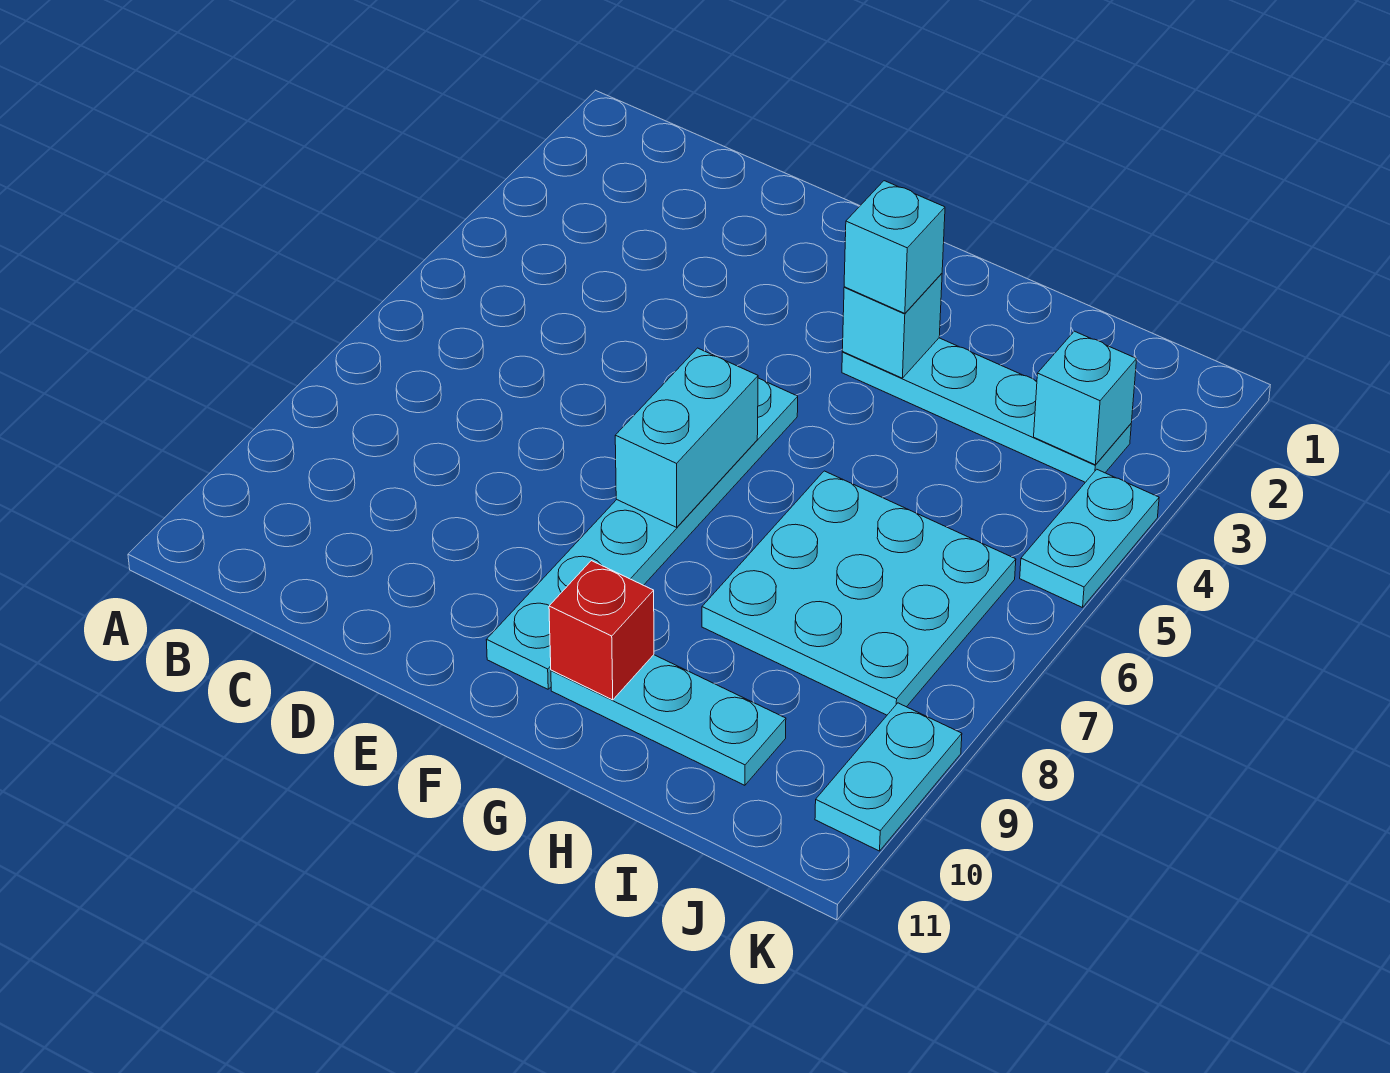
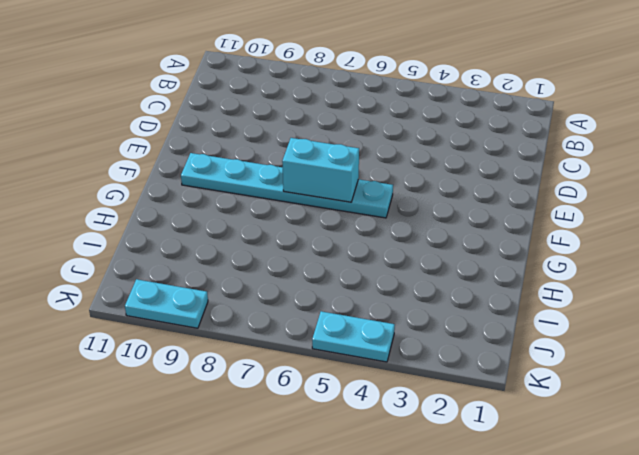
none -> cyan 1x4 plate [842,338,1131,482]
none -> cyan 1x3 plate [551,655,786,785]

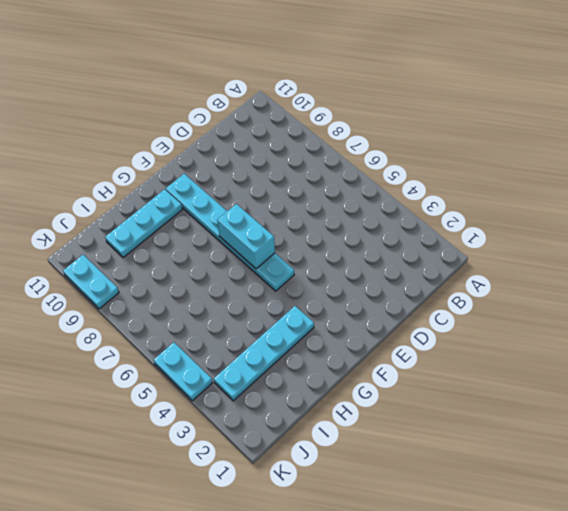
none -> cyan 3x3 plate [702,471,1016,715]
none -> cyan 1x1 brick [842,273,942,378]

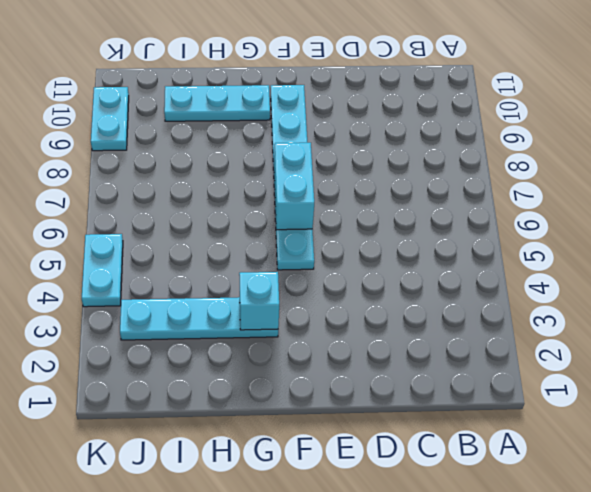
none -> cyan 3x3 plate [702,471,1016,715]
none -> red 1x1 brick [549,561,654,700]

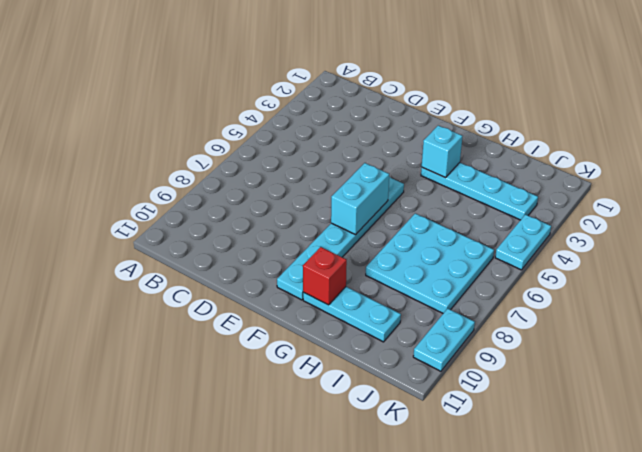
none -> cyan 1x1 brick [1034,331,1137,465]
none -> cyan 1x1 brick [844,181,945,313]

